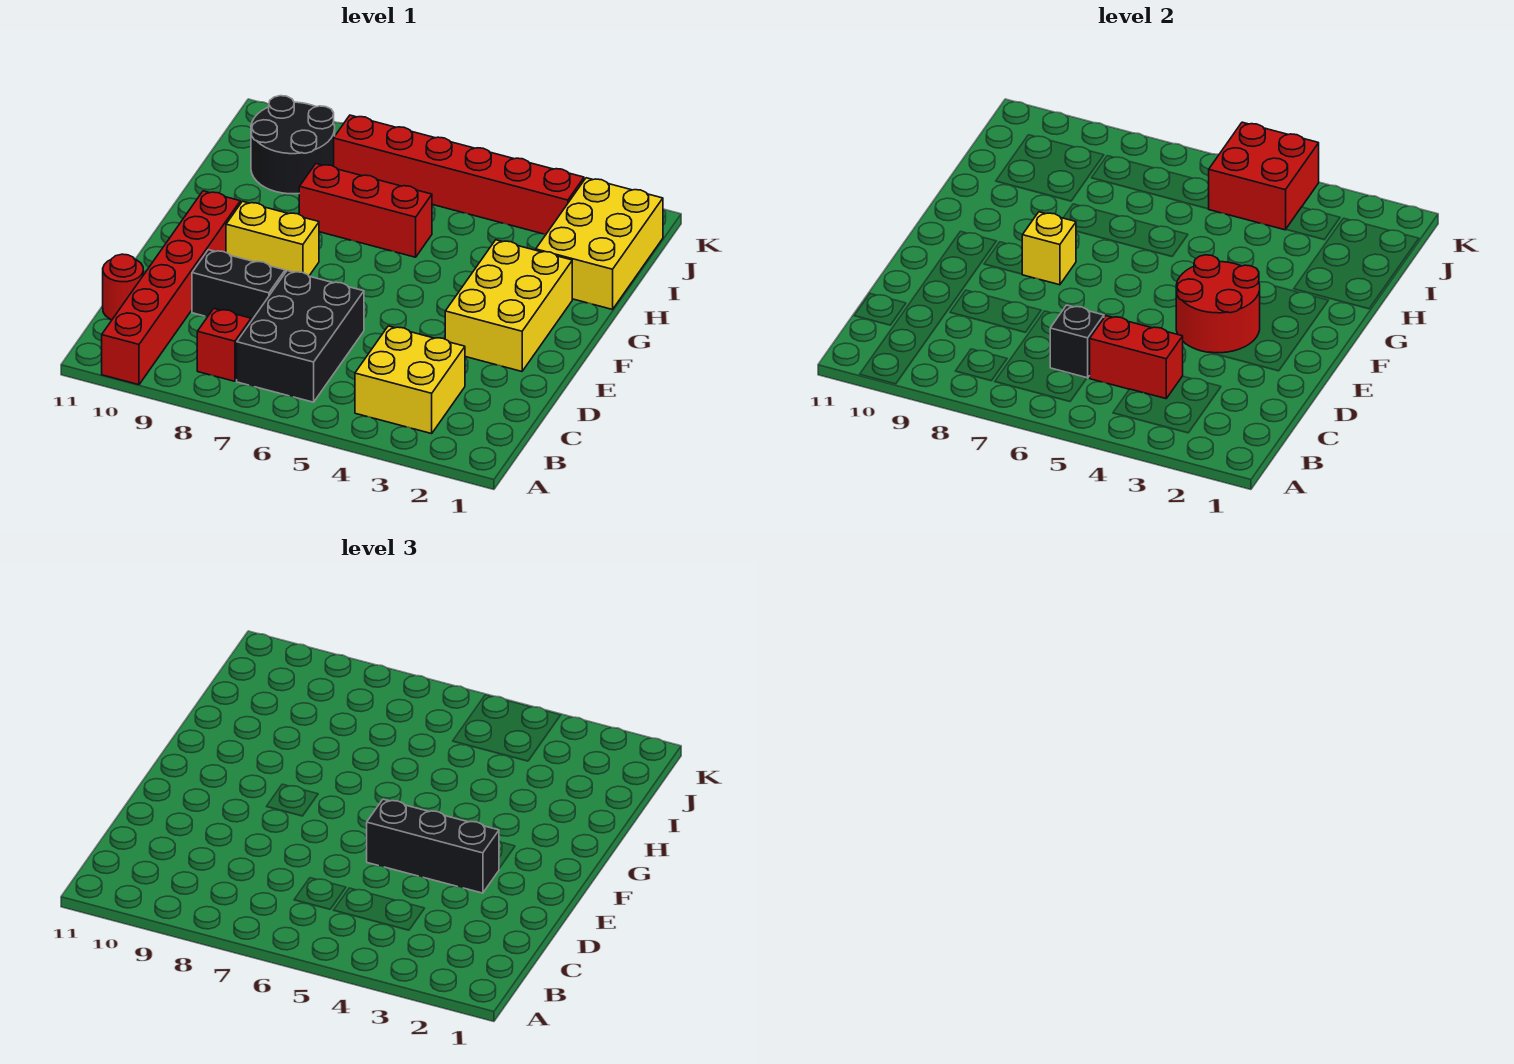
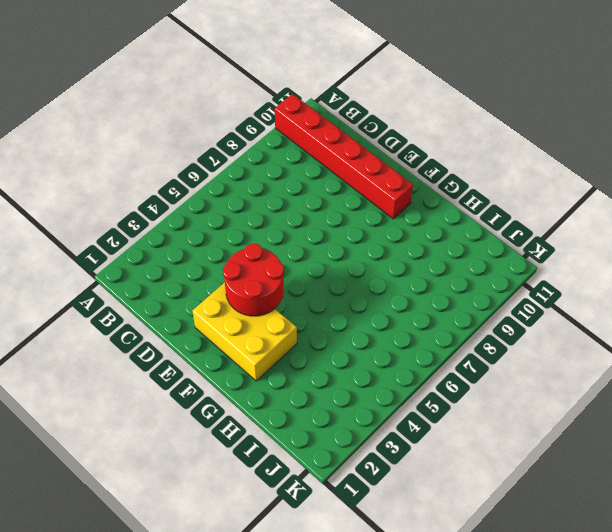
none -> yellow 2x2 brick [355,326,465,434]
none -> black 2x3 brick [237,271,364,402]
none -> red 1x1 brick [197,309,251,381]

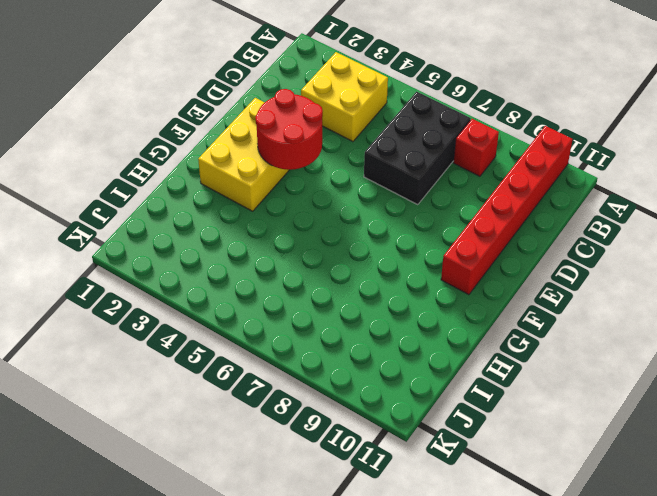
none -> red 1x1 round brick [103,254,143,320]
none -> black 1x2 brick [192,250,285,321]
none -> yellow 1x2 brick [226,201,319,276]

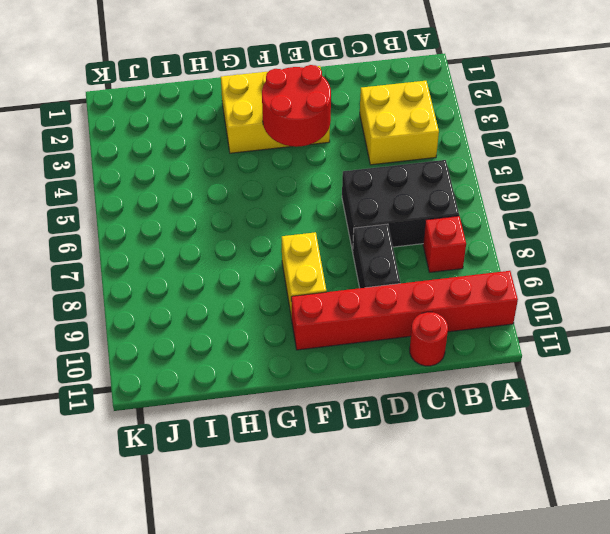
none -> yellow 2x3 brick [536,178,663,310]
none -> red 1x3 brick [299,164,432,257]
none -> black 2x2 round brick [251,96,335,194]

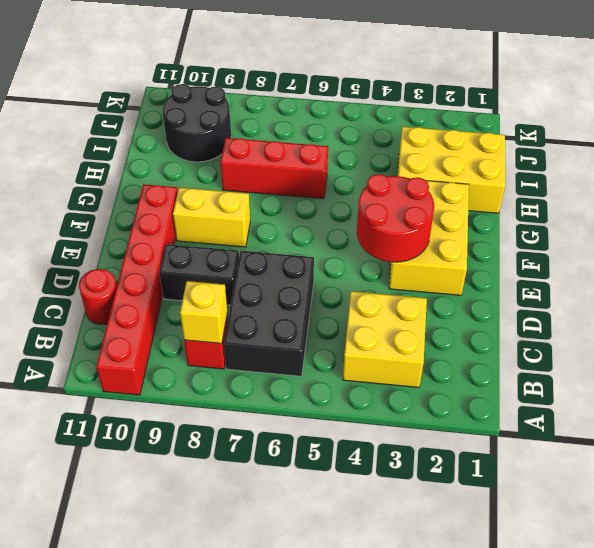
yellow 1x1 brick [180,281,227,344] -> yellow 1x1 brick moved to [1022,212,1076,285]
yellow 2x3 brick [398,127,505,213] -> yellow 2x3 brick turned to [536,178,663,310]
none -> red 1x6 brick [334,115,584,234]
none -> red 1x2 brick [1090,316,1183,399]
none -> black 1x1 brick [1050,305,1104,378]

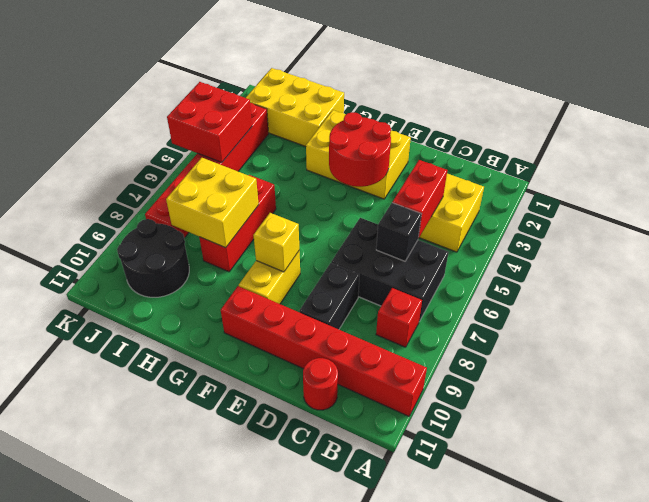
yellow 2x2 brick [166,158,259,248] -> none
none -> black 1x3 brick [367,799,499,893]

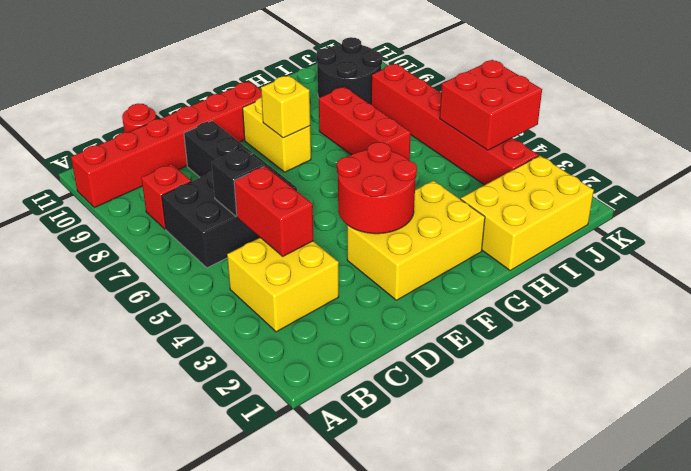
none -> black 1x3 brick [367,799,499,893]

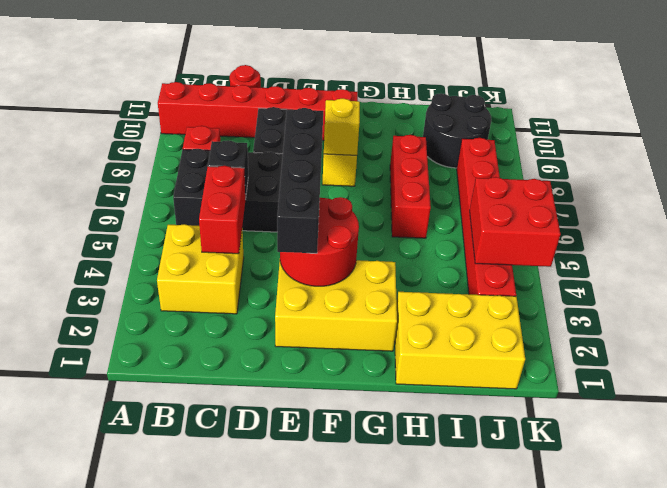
black 1x4 brick [277,108,323,253] -> black 1x3 brick [367,799,499,893]

